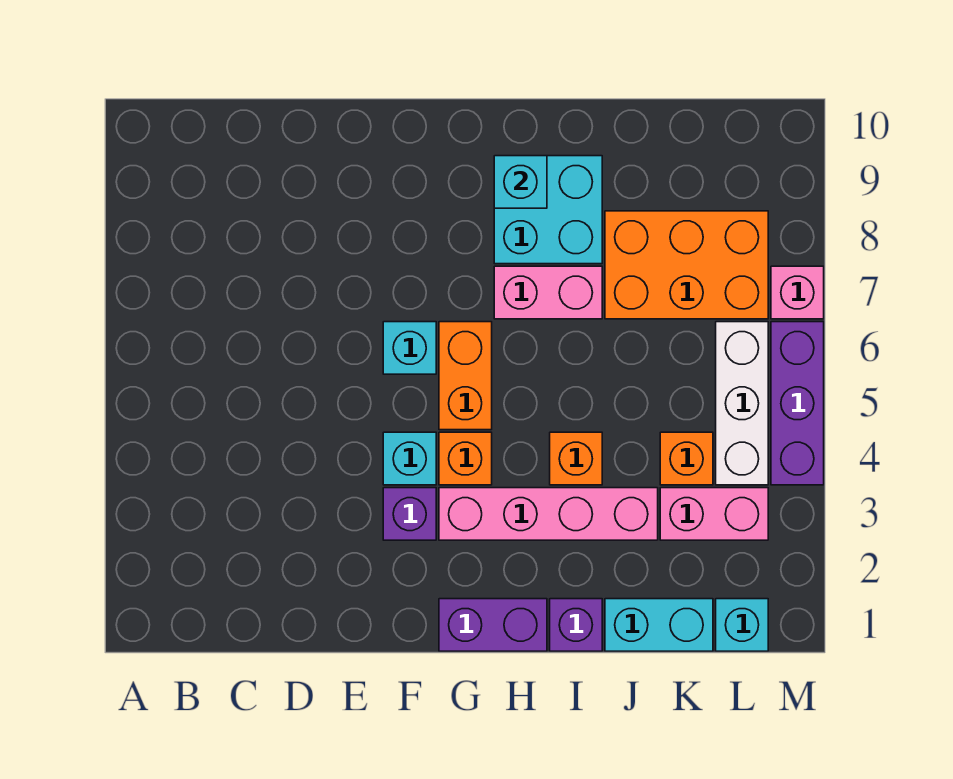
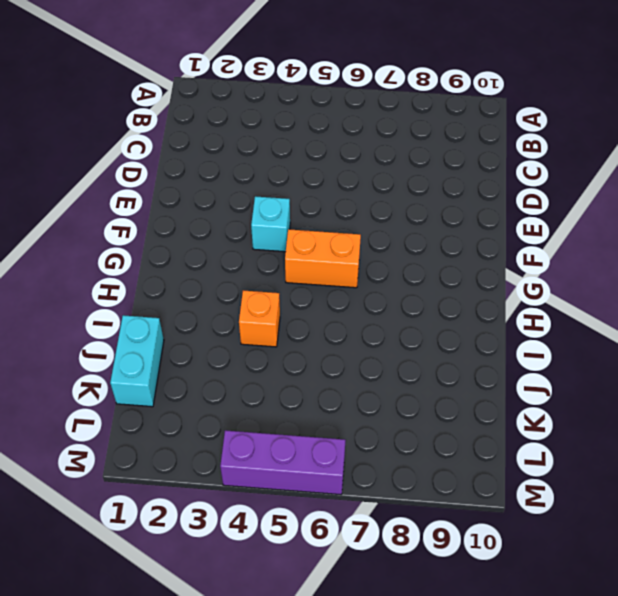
none -> purple 1x1 brick [383,488,436,540]
none -> cyan 1x1 brick [383,322,436,374]
none -> purple 1x2 brick [439,599,547,651]

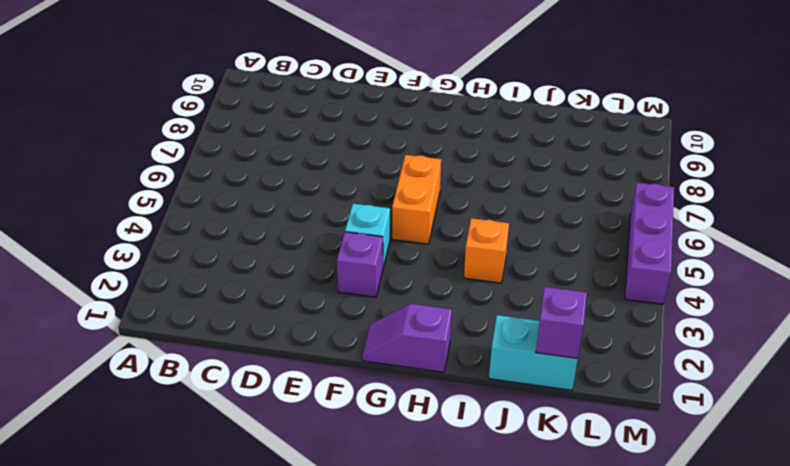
purple 1x2 slope [362,304,452,372] -> purple 1x2 brick [439,599,547,651]
purple 1x1 brick [536,287,587,358] -> purple 1x1 brick moved to [550,599,602,651]
none -> cyan 1x1 brick [383,322,436,374]
none -> pink 1x4 brick [439,488,658,540]
none -> orange 1x1 brick [439,432,492,485]

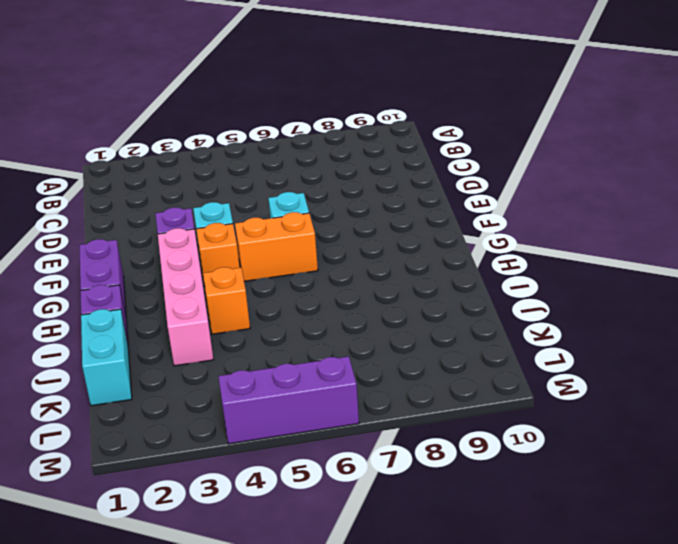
none -> pink 1x2 brick [494,266,602,319]
none -> cyan 2x2 brick [494,156,602,264]
none -> orange 2x3 brick [605,211,768,319]

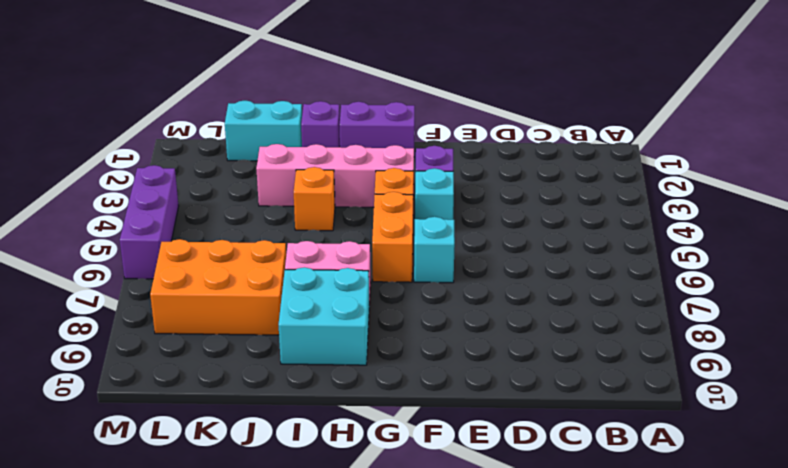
none -> pink 1x2 brick [660,488,768,540]
none -> orange 1x1 brick [660,432,713,485]
none -> cyan 1x1 brick [716,599,768,651]

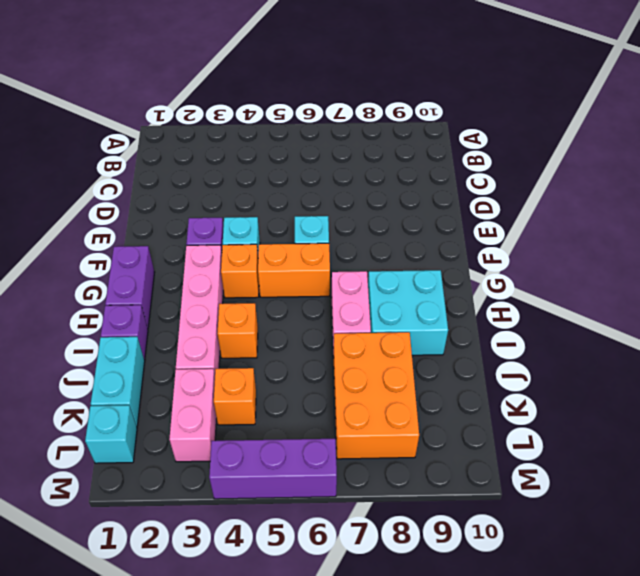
none -> white 1x3 brick [716,322,768,485]
none -> pink 1x1 brick [771,266,824,319]
none -> cyan 1x1 brick [494,156,547,208]

